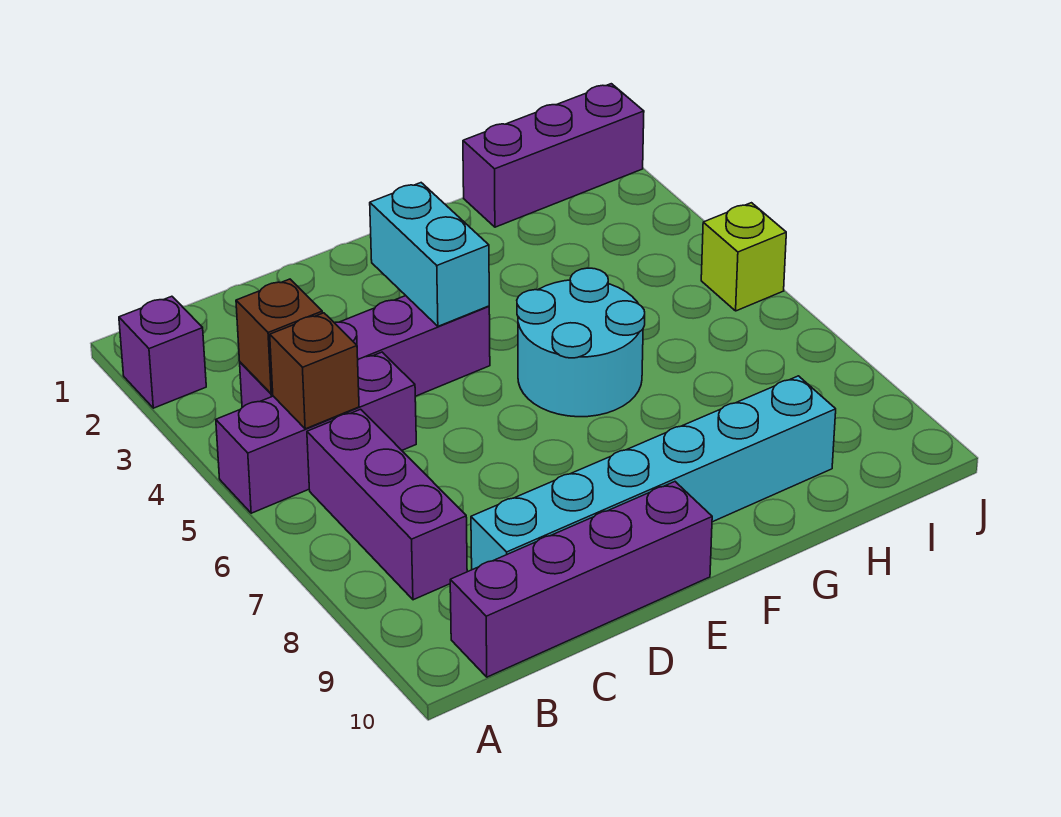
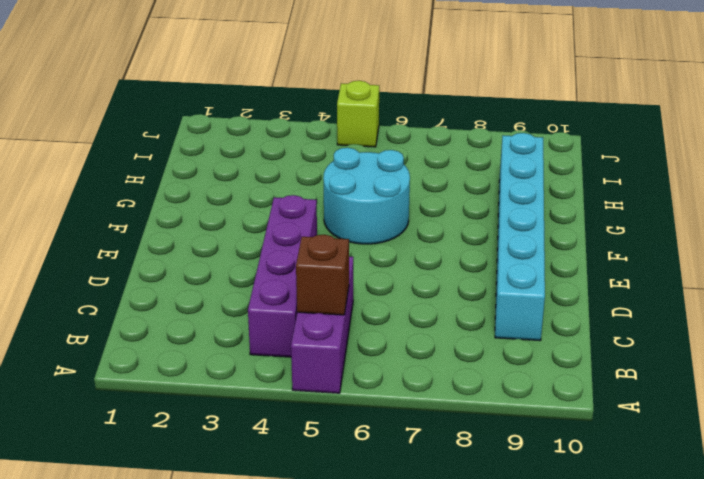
none -> purple 1x1 brick [119,296,206,408]
none -> purple 1x3 brick [307,409,467,600]
none -> purple 1x4 brick [450,482,712,677]

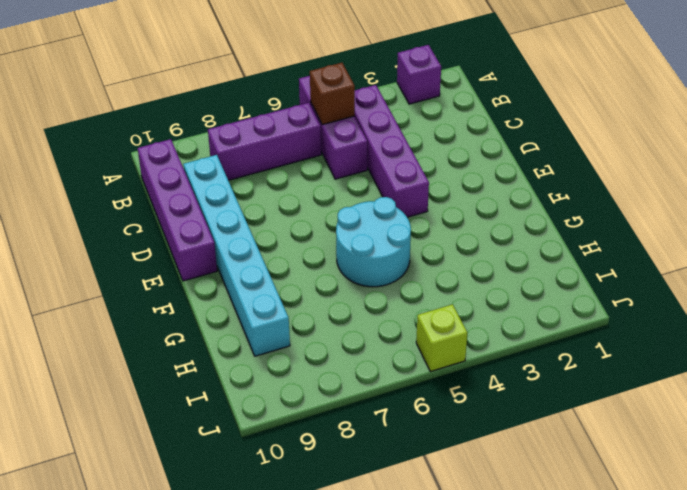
none -> purple 1x3 brick [463,84,644,227]
none -> brown 1x1 brick [236,279,322,394]
none -> cyan 1x2 brick [370,183,489,326]

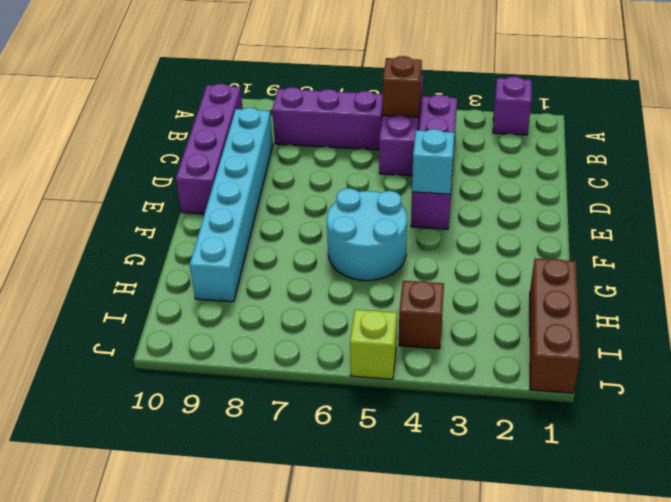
cyan 1x1 brick [412,129,454,194] -> cyan 1x2 brick [370,183,489,326]
brown 1x3 brick [530,258,580,393] -> purple 1x3 brick [463,84,644,227]
brown 1x1 brick [399,281,444,349] -> brown 1x1 brick moved to [236,279,322,394]

